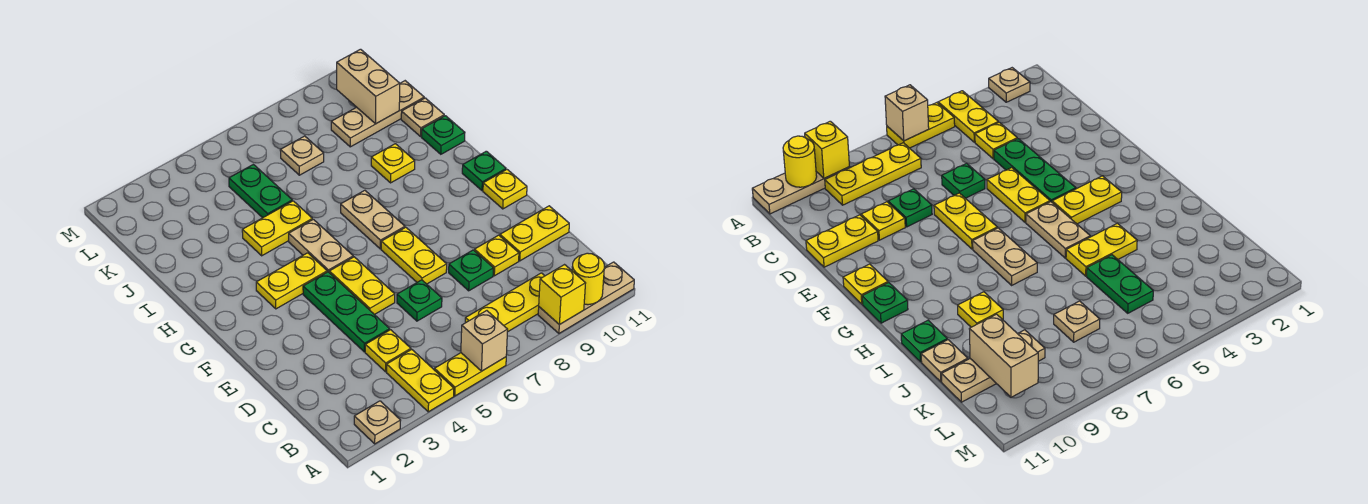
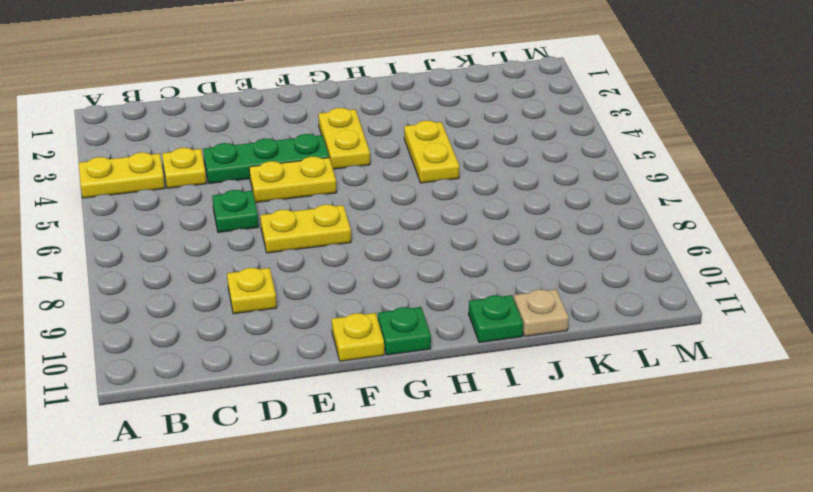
none -> tan 1x1 plate [354,401,401,444]
none -> yellow 1x2 plate [435,353,506,396]
none -> tan 1x3 plate [538,262,634,333]

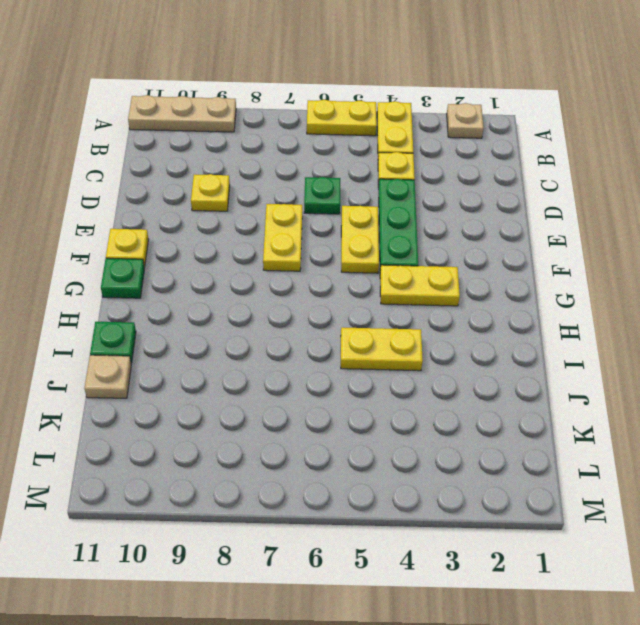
none -> yellow 1x3 plate [465,273,544,332]
none -> green 1x1 plate [449,250,493,291]
none -> yellow 1x2 plate [500,206,569,261]

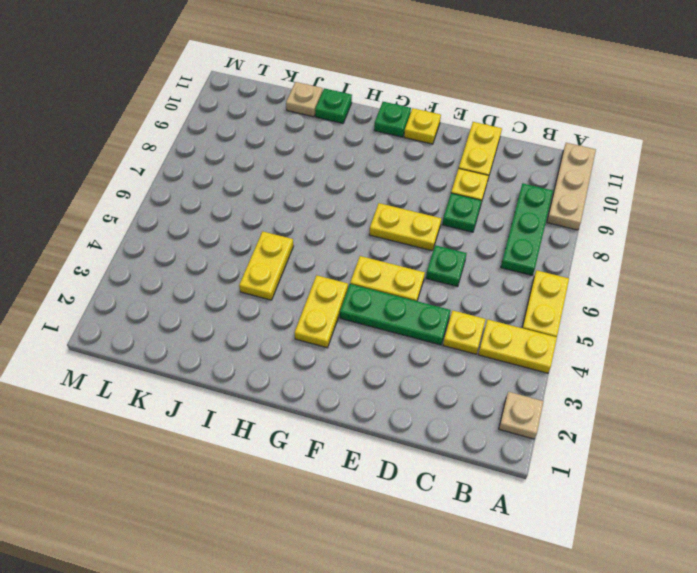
green 1x3 plate [501,183,553,275] -> yellow 1x3 plate [465,273,544,332]
none -> tan 1x2 plate [289,219,353,272]
none -> tan 1x2 plate [341,190,405,249]
none -> yellow 1x1 plate [371,144,415,183]

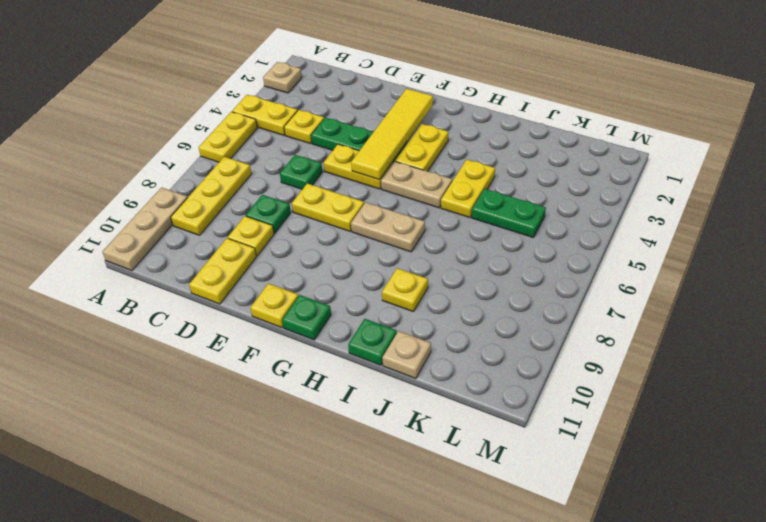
yellow 1x4 tile [351,89,433,180] -> none
none -> tan 1x1 plate [280,136,324,175]
none -> tan 1x3 plate [331,81,424,147]
none -> tan 1x1 brick [461,311,508,371]

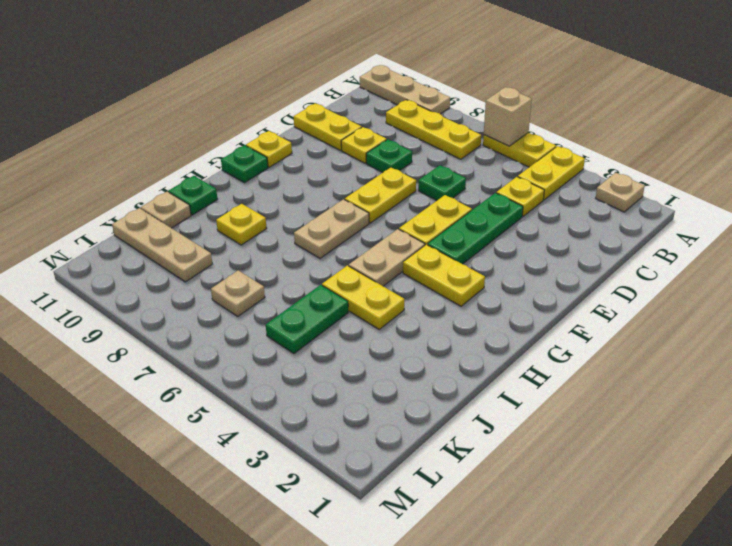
none -> yellow 1x1 brick [539,265,586,325]
none -> yellow 1x1 round brick [572,253,604,305]
none -> tan 1x2 brick [337,49,400,124]

